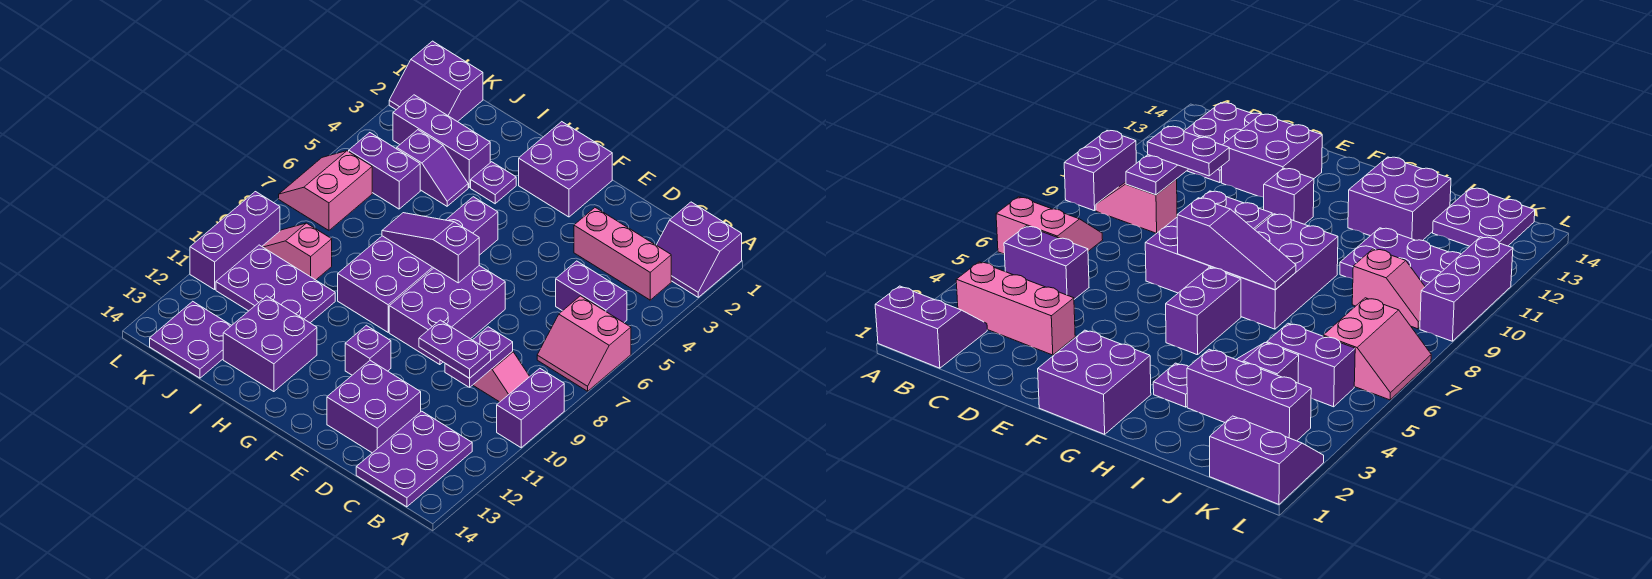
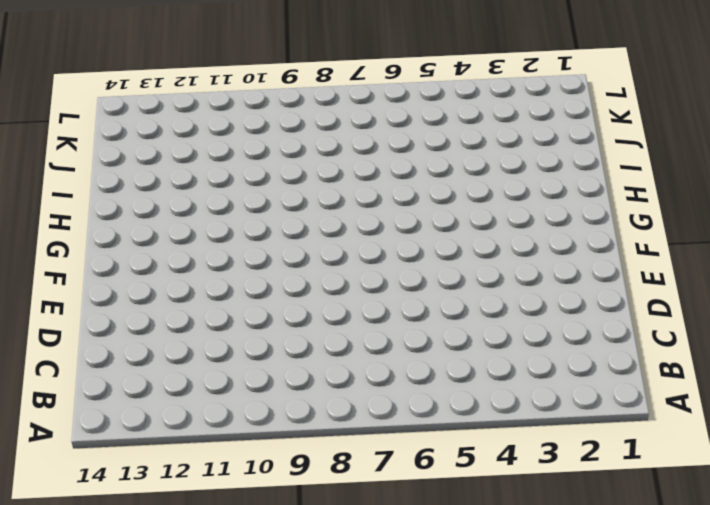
none -> purple 2x2 slope [657,202,742,297]
none -> pink 2x2 slope [537,296,631,391]
none -> purple 1x2 brick [497,368,564,448]

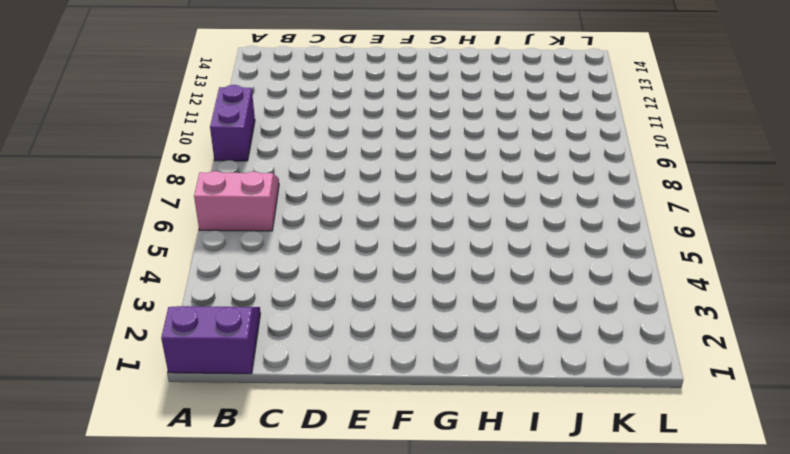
none -> pink 1x3 brick [574,208,671,300]
none -> purple 1x2 brick [556,261,627,323]
none -> pink 1x2 slope [473,351,530,402]

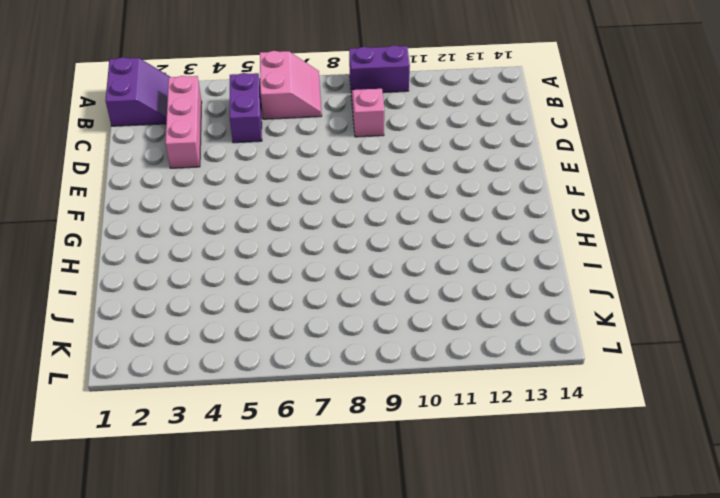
none -> purple 2x3 plate [356,411,472,507]
none -> purple 2x2 brick [327,361,421,453]
none -> purple 2x3 brick [389,266,505,365]

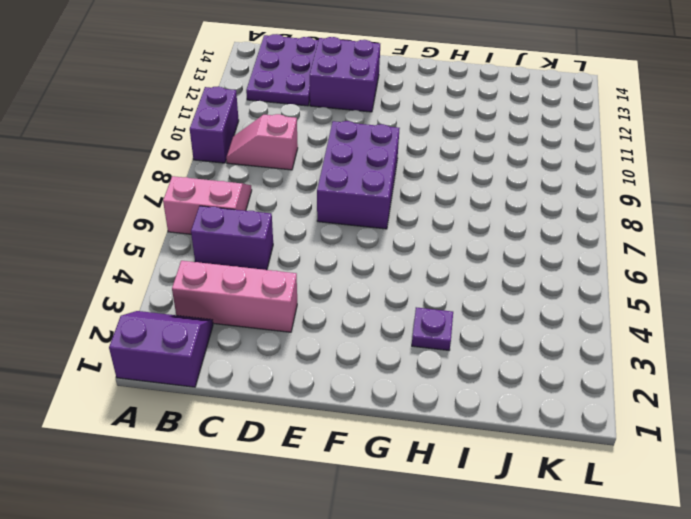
none -> purple 2x2 brick [519,122,612,217]
none -> purple 1x1 brick [345,325,391,375]
none -> purple 1x2 brick [446,197,498,255]

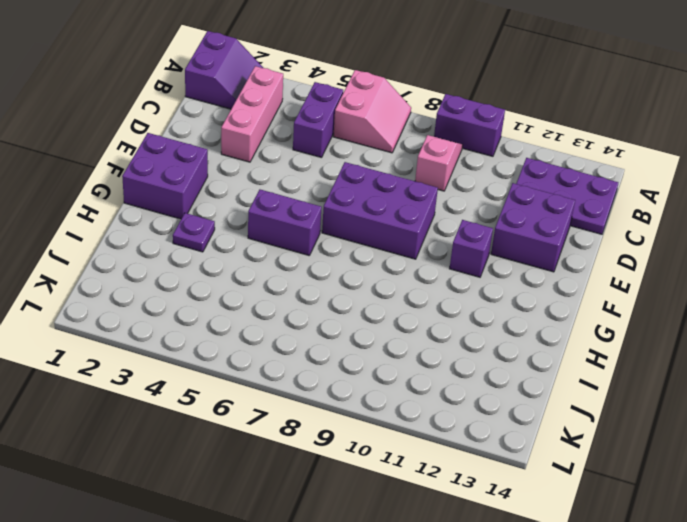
none -> purple 2x3 brick [338,236,433,332]
none -> purple 2x2 brick [223,296,317,392]
none -> purple 1x3 brick [393,95,490,187]

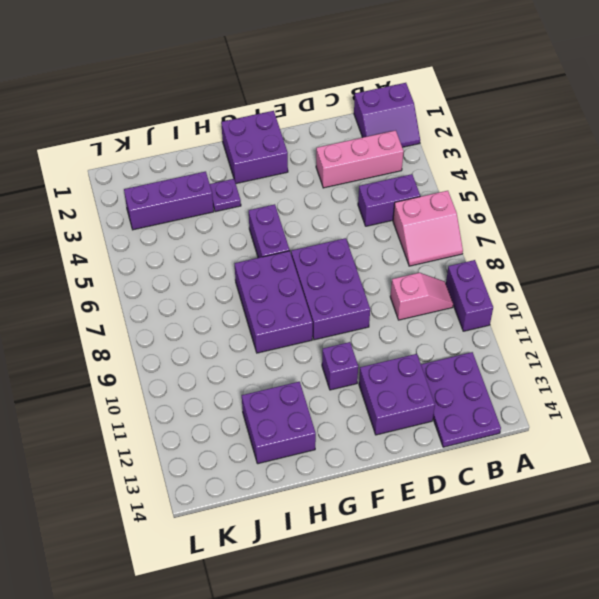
none -> purple 1x2 slope [397,130,468,206]
none -> purple 2x3 plate [216,245,335,323]
none -> purple 1x2 brick [349,133,420,209]

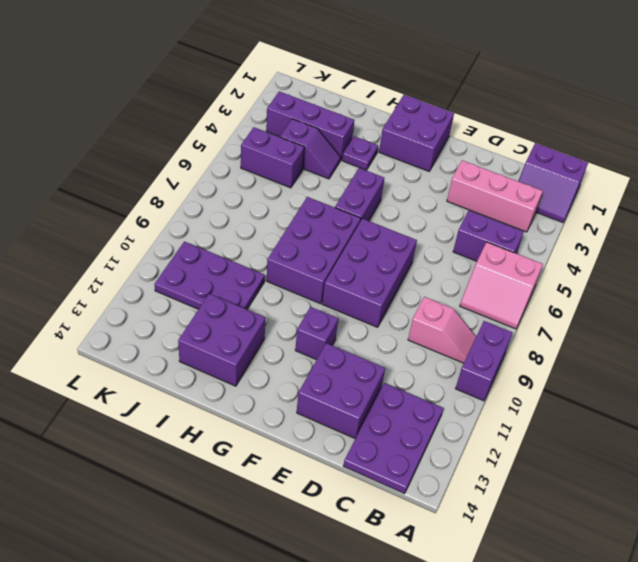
none -> pink 1x2 slope [262,223,332,280]
none -> purple 2x2 plate [150,301,232,378]
none -> purple 2x2 slope [389,41,483,122]

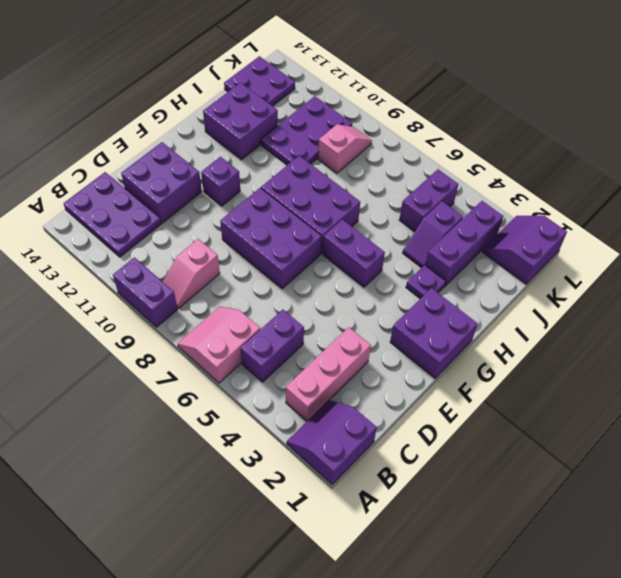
none -> pink 2x2 slope [279,151,372,230]
none -> purple 1x3 brick [190,192,280,290]
none -> purple 1x2 plate [445,327,513,387]

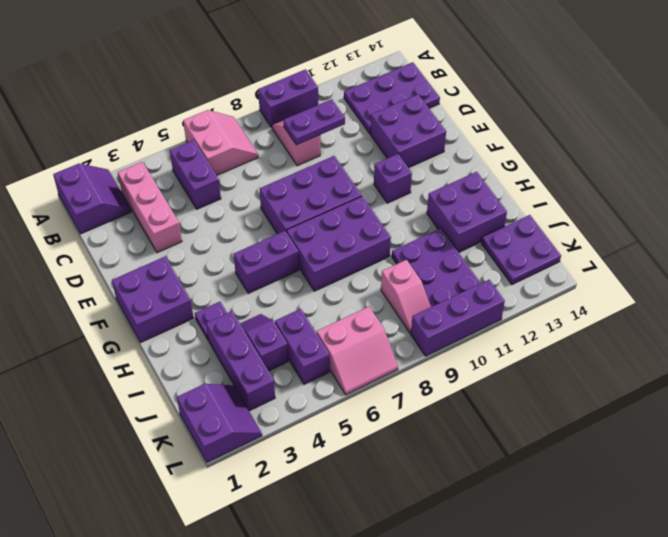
none -> purple 1x3 slope [382,213,479,283]
none -> purple 1x2 plate [419,320,491,378]

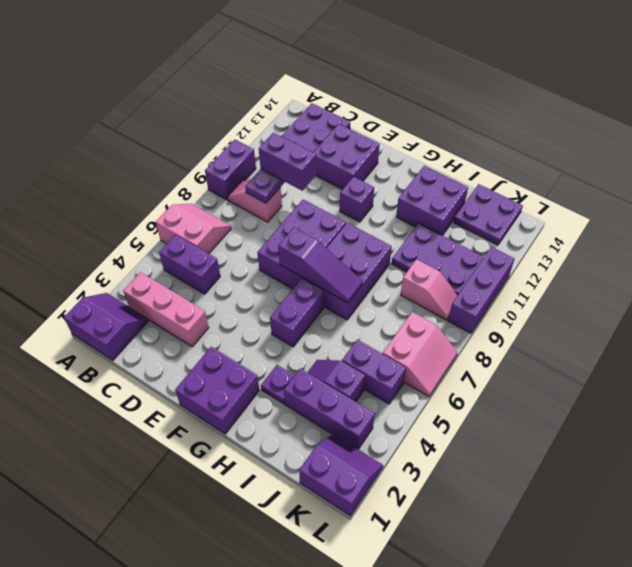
purple 1x2 brick [259,133,317,191] -> purple 1x2 plate [419,320,491,378]

